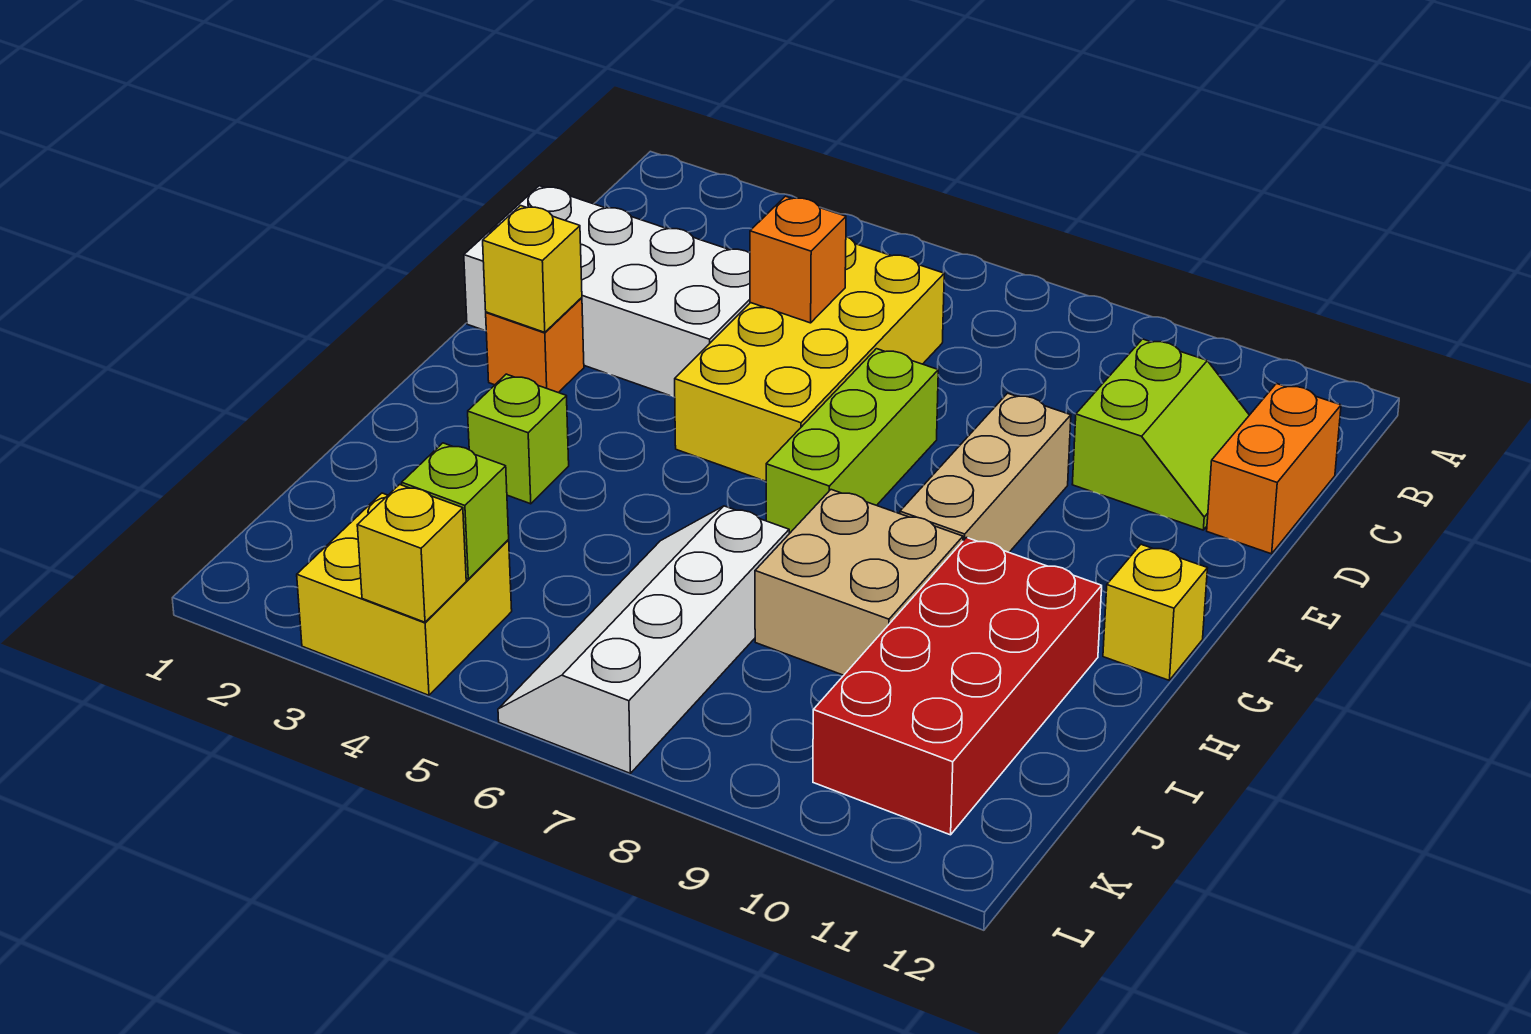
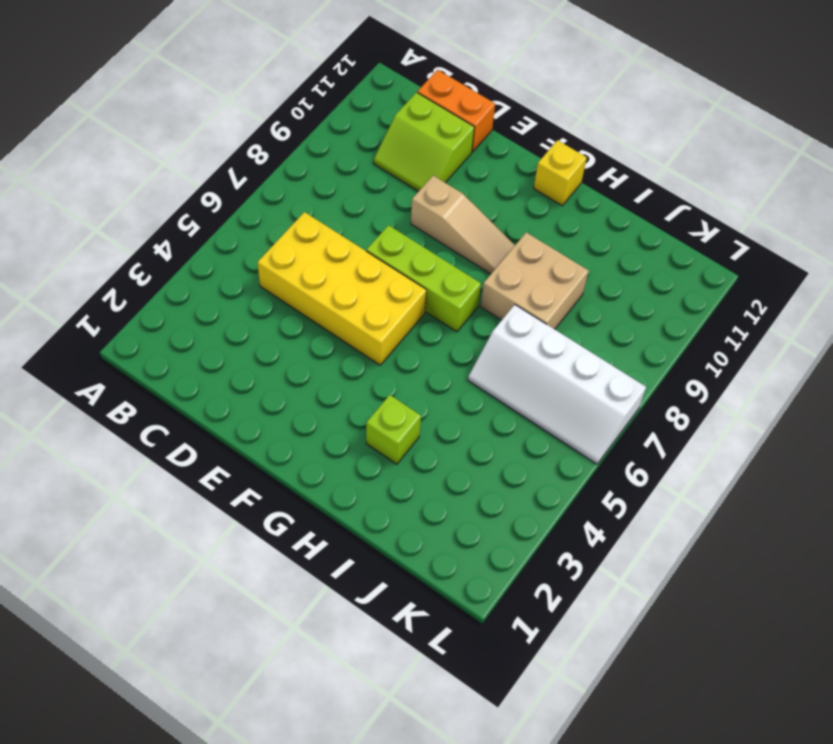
lime 2x2 slope [374,92,474,191] -> lime 2x2 slope turned to [1072,339,1249,530]
tan 1x3 slope [411,176,515,274] -> tan 1x3 brick [900,393,1071,552]
none -> white 2x4 brick [464,186,750,397]
none -> orange 1x1 brick [486,298,584,393]
none -> red 2x4 brick [813,538,1102,835]

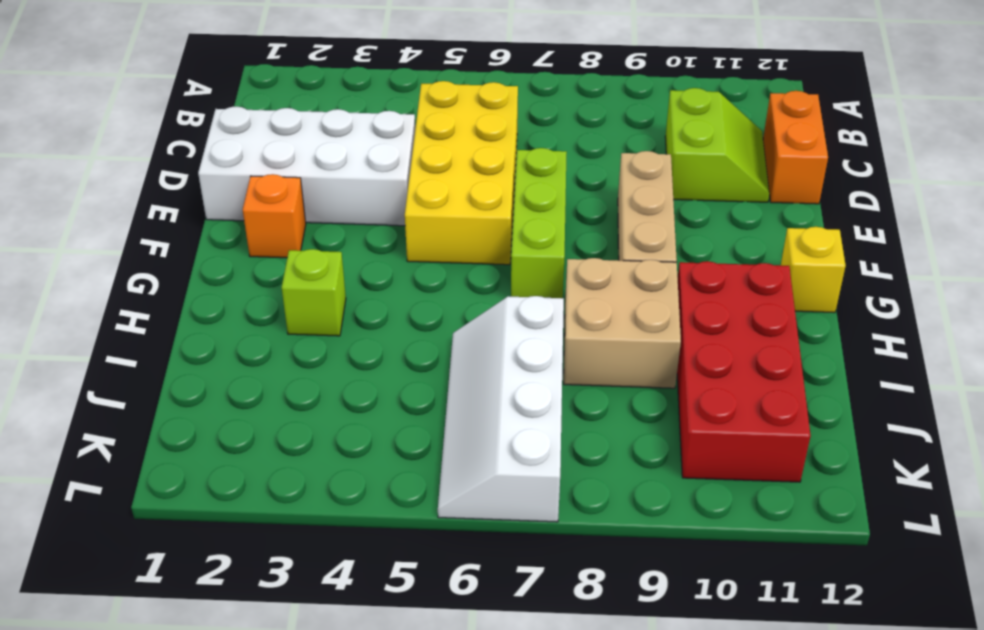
none -> yellow 2x2 brick [297,493,512,695]
none -> orange 1x1 brick [750,196,846,323]
none -> yellow 1x1 brick [483,206,582,332]

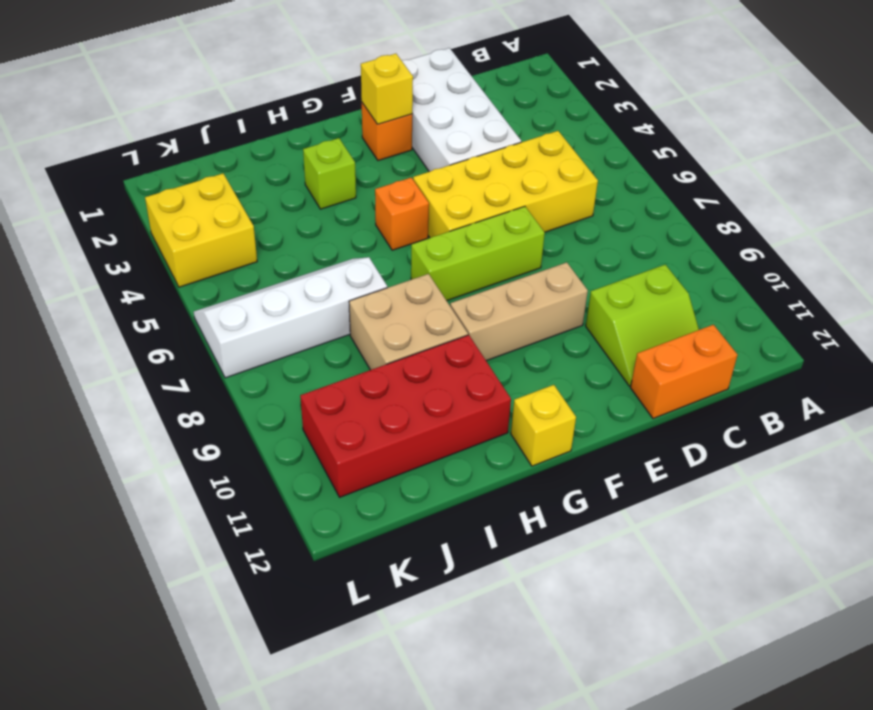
orange 1x1 brick [375,178,429,250] -> orange 1x1 brick moved to [750,196,846,323]
none -> lime 1x1 brick [402,443,509,579]
none -> yellow 1x1 brick [357,484,466,622]

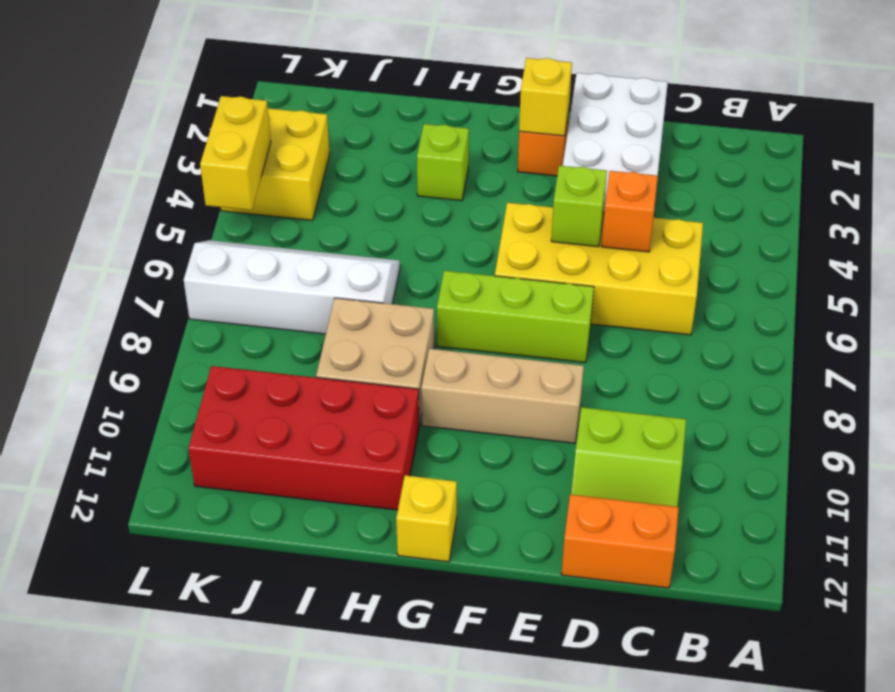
lime 1x1 brick [551,166,607,247] -> lime 1x1 brick moved to [402,443,509,579]
yellow 1x2 brick [200,96,271,210] -> yellow 1x1 brick [357,484,466,622]

